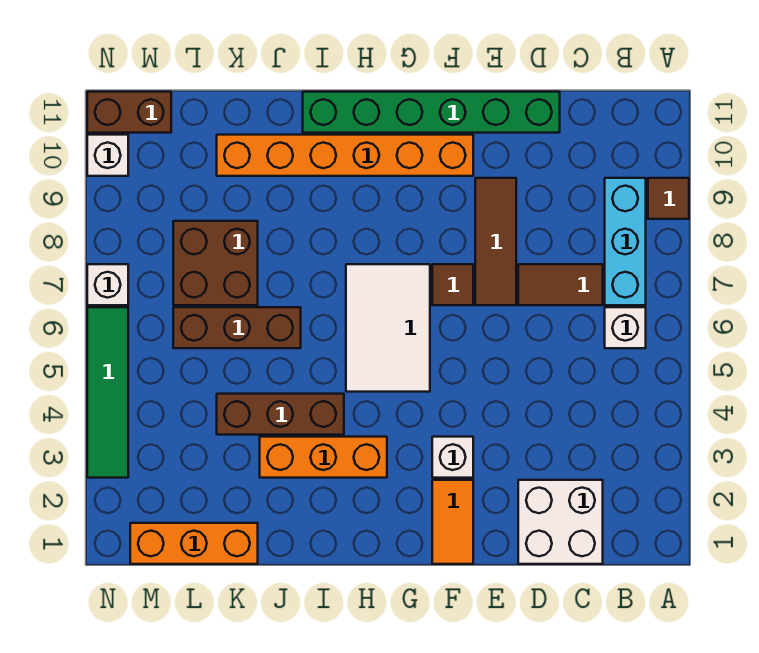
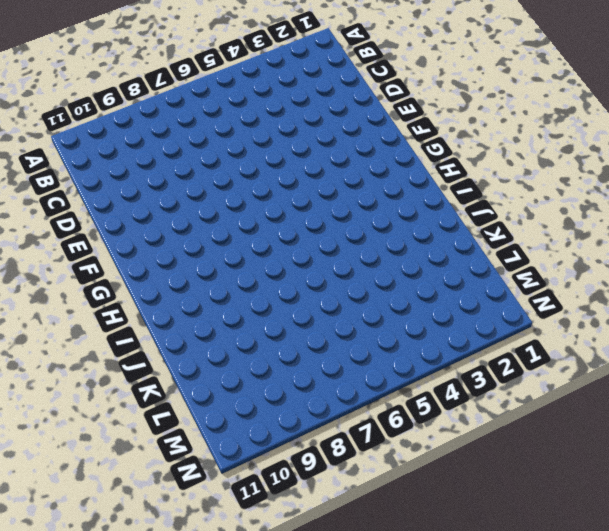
none -> brown 1x1 tile [648,178,689,219]
none -> white 1x1 brick [605,307,646,348]
none -> cyan 1x3 brick [605,178,646,305]

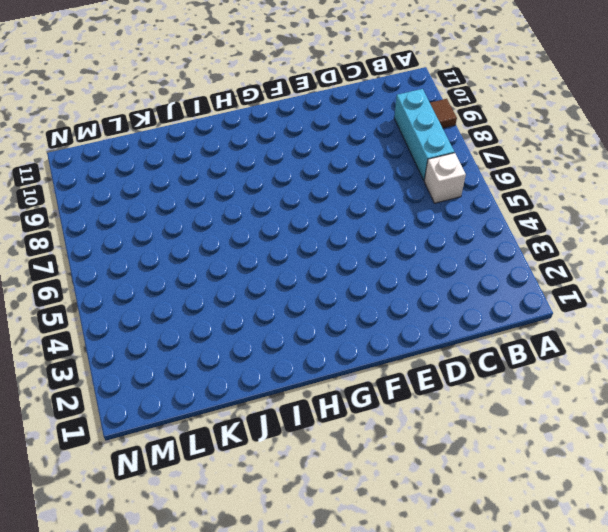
none -> white 2x2 brick [518,480,603,564]
none -> brown 1x2 tile [518,264,603,305]
none -> green 1x6 brick [303,92,560,133]

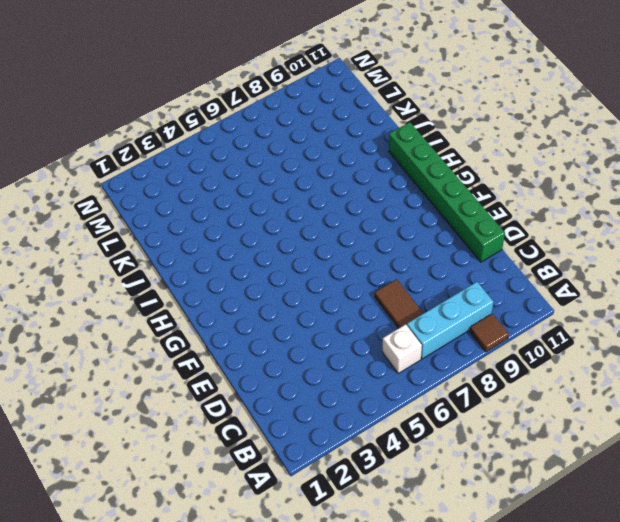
none -> white 2x2 brick [518,480,603,564]
none -> brown 1x3 tile [475,178,516,305]
none -> orange 1x2 tile [432,480,473,564]

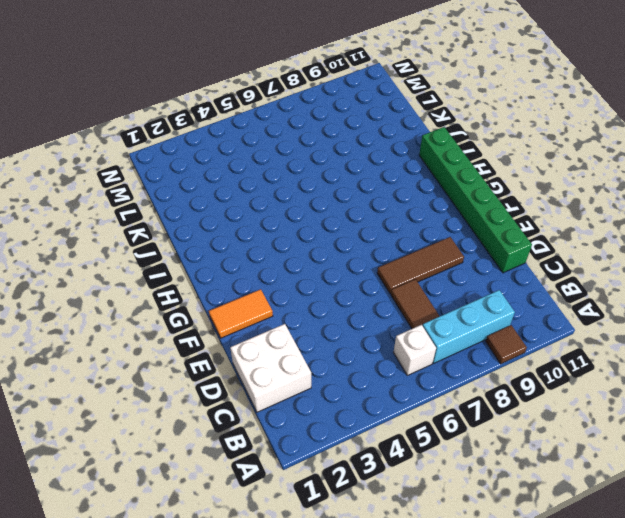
none -> white 1x1 brick [432,437,473,478]
none -> brown 1x1 tile [432,264,473,305]
none -> orange 1x6 brick [217,135,473,176]

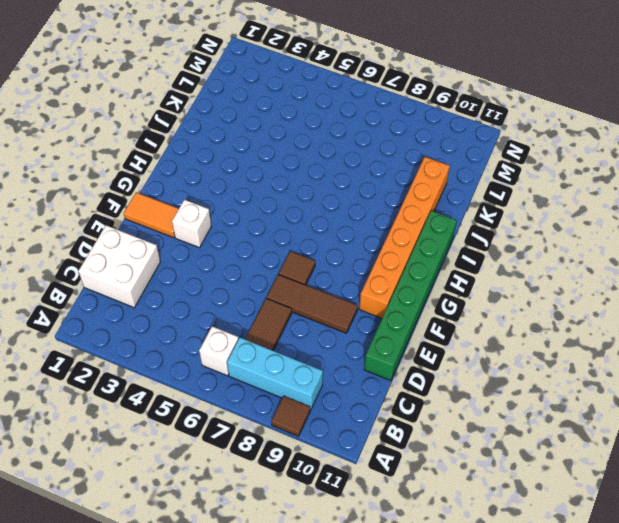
none -> white 2x3 tile [346,264,430,392]
none -> orange 1x3 brick [260,437,387,478]
none -> brown 1x3 brick [217,394,344,435]

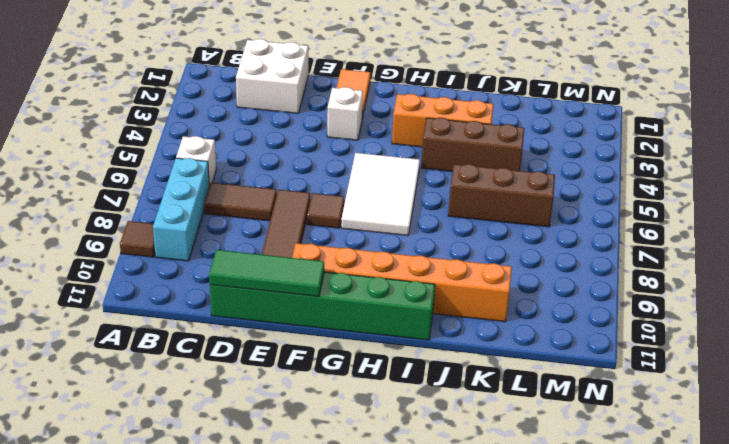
green 1x3 tile [209,250,324,297] -> none
none -> orange 1x3 brick [130,523,258,564]
none -> brown 2x2 brick [173,221,258,305]
none -> brown 1x2 brick [87,92,171,133]

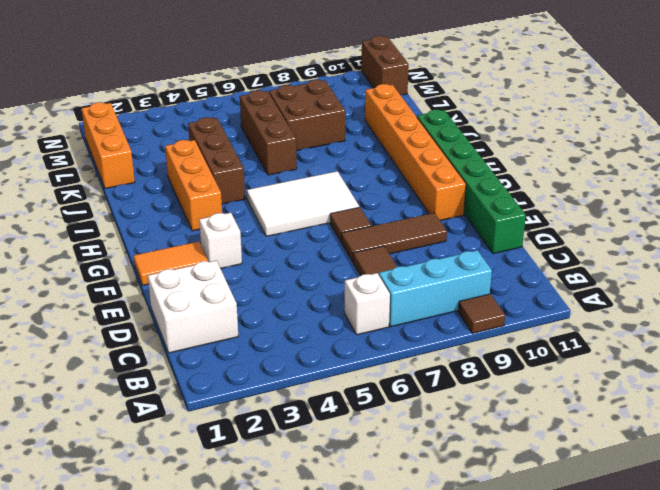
none -> green 1x4 tile [87,307,128,478]
none -> white 1x1 brick [87,264,128,305]
none -> white 1x1 brick [87,135,128,176]

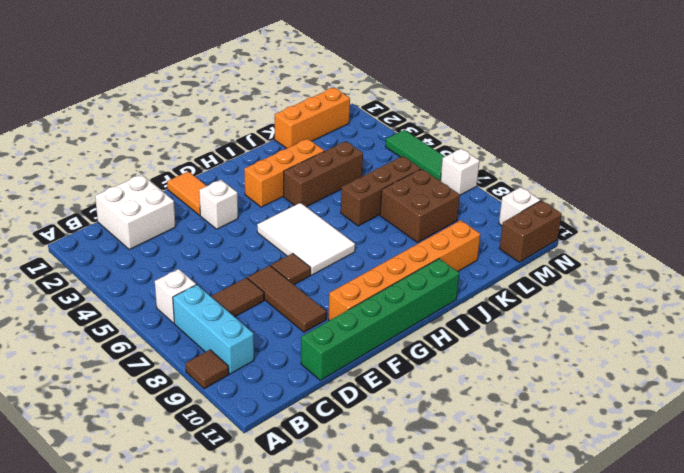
green 1x3 tile [386,130,445,181] -> green 1x4 tile [87,307,128,478]

